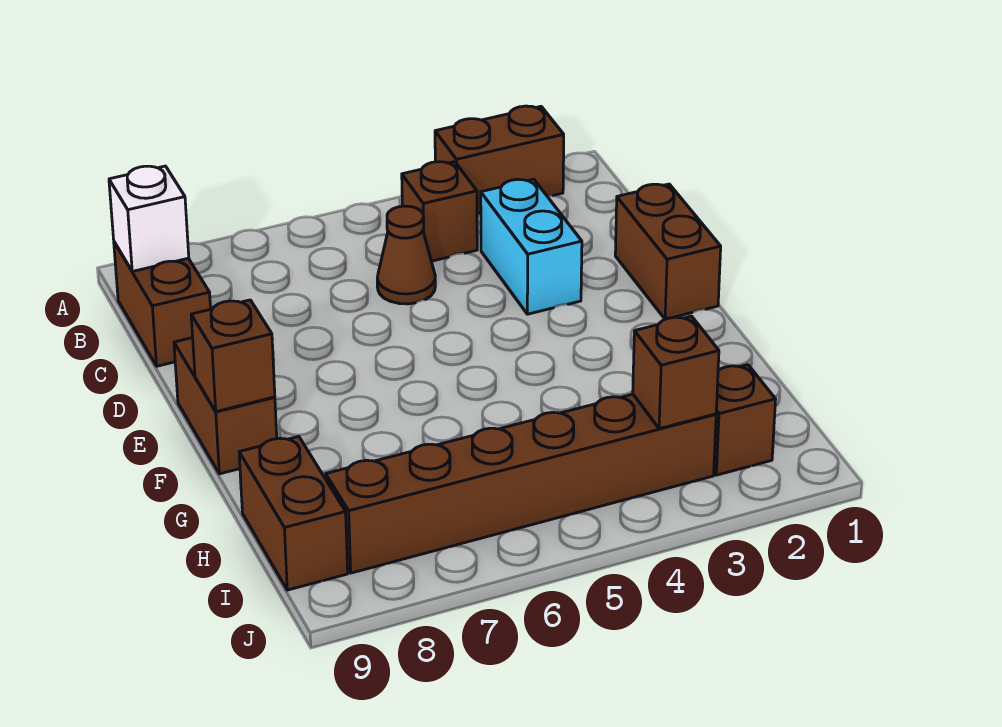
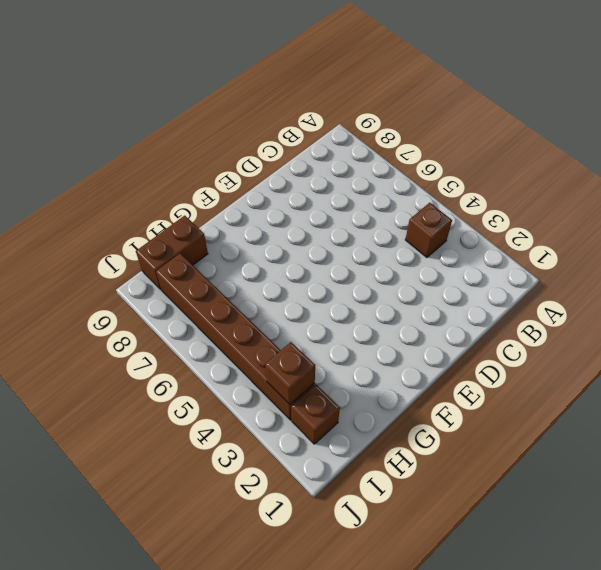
none -> brown 1x2 brick [435,106,564,214]
none -> brown 1x2 brick [114,242,211,366]
none -> cyan 1x2 brick [481,179,582,314]

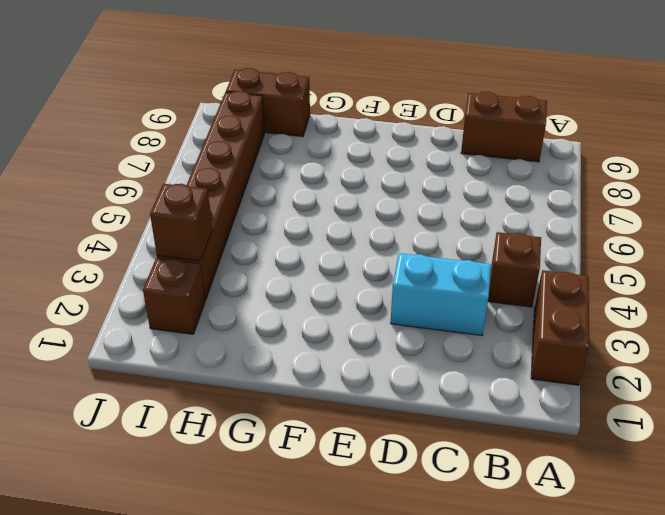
none -> brown 1x1 cone [377,206,435,304]
none -> brown 1x2 brick [615,184,721,319]
none -> brown 1x2 brick [174,338,277,474]

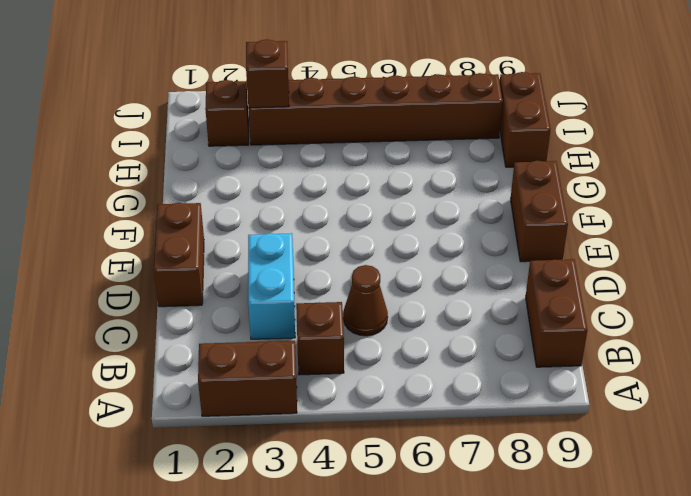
none -> white 1x1 brick [109,166,189,271]
none -> brown 1x1 brick [191,300,275,412]

